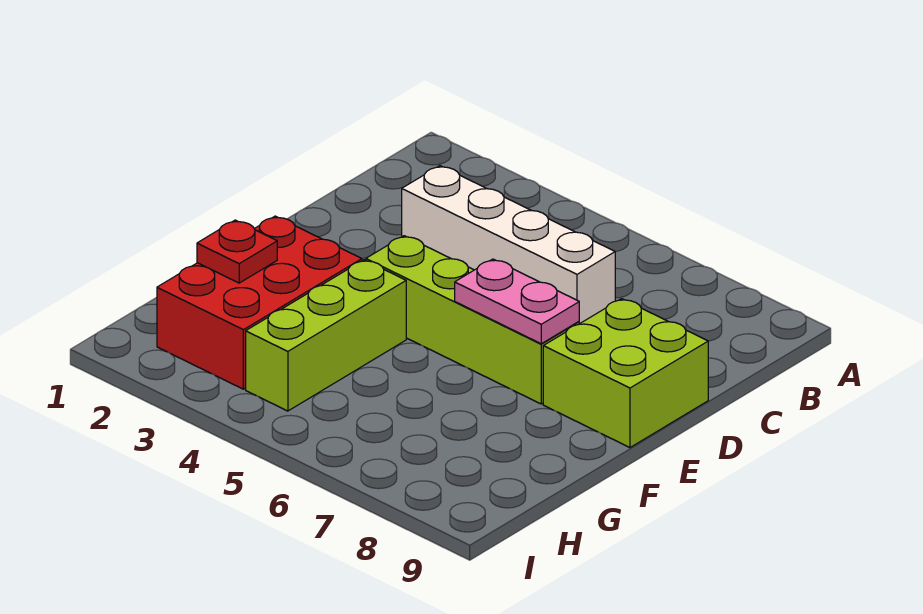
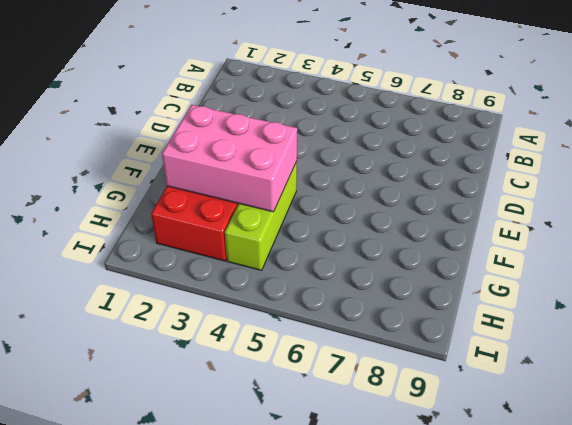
pink 2x3 brick [162,105,297,212] -> red 1x1 plate [197,220,277,283]
none -> white 1x4 brick [402,166,615,324]
none -> lime 2x2 brick [543,299,708,448]

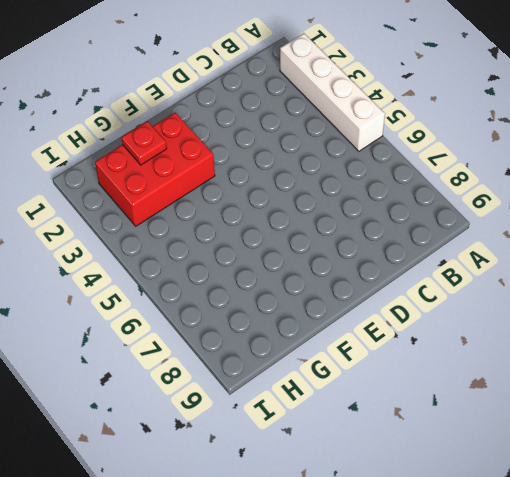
white 1x4 brick [280,33,385,151] -> white 1x4 brick moved to [402,166,615,324]
none -> lime 2x2 brick [543,299,708,448]
none -> lime 1x4 brick [366,236,579,404]

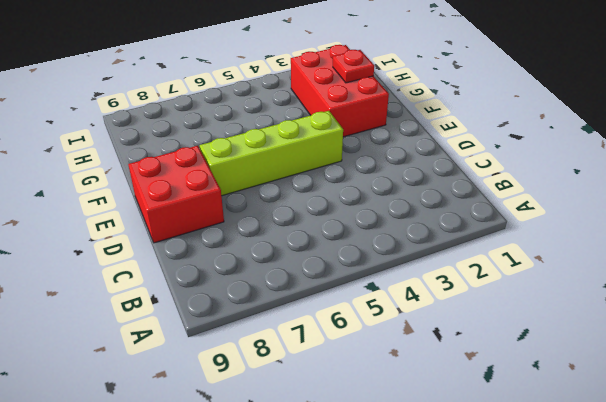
red 2x2 brick [128,146,224,243] -> lime 2x2 brick [543,299,708,448]
none -> white 1x4 brick [402,166,615,324]
none -> lime 1x3 brick [246,260,406,411]

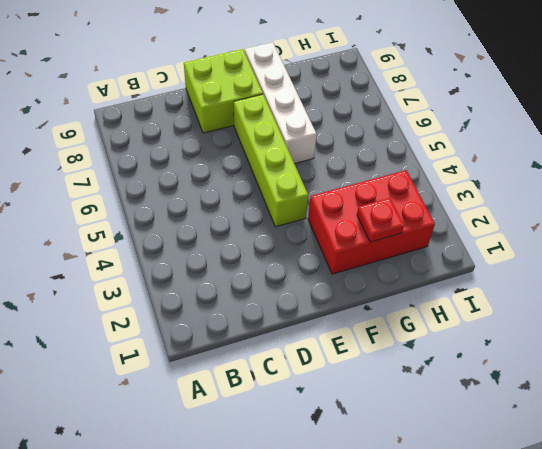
white 1x4 brick [245,42,317,164] -> white 1x4 brick moved to [402,166,615,324]
none -> lime 1x3 brick [246,260,406,411]
none -> pink 1x2 plate [455,259,579,344]

